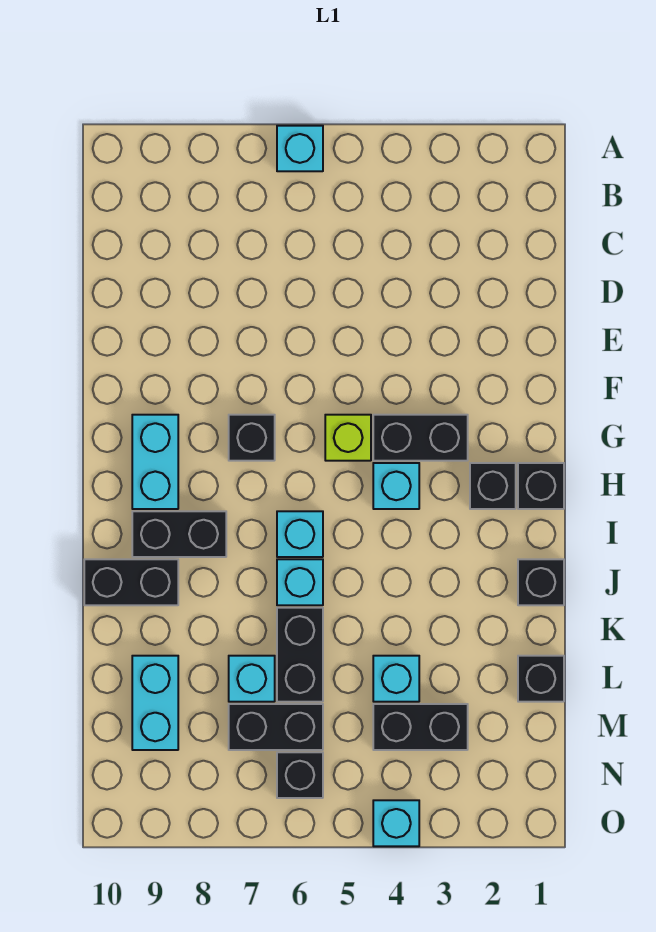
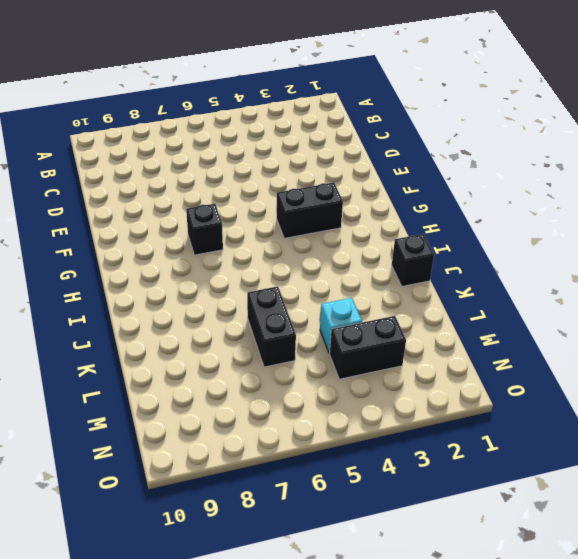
none -> cyan 1x1 brick [277,126,323,171]
none -> lime 1x1 brick [325,415,371,461]
none -> cyan 1x2 brick [132,415,178,509]

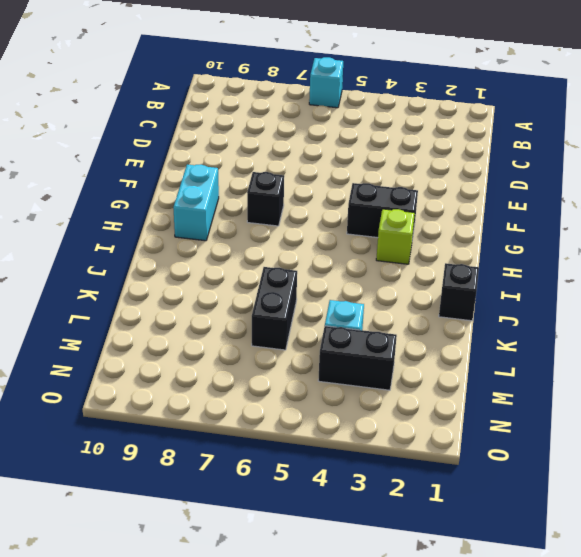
lime 1x1 brick [376,209,415,264] -> lime 1x1 brick moved to [325,415,371,461]
none -> black 1x1 brick [518,463,564,509]
none -> black 1x1 brick [470,463,516,509]
none -> cyan 1x1 brick [373,463,419,509]

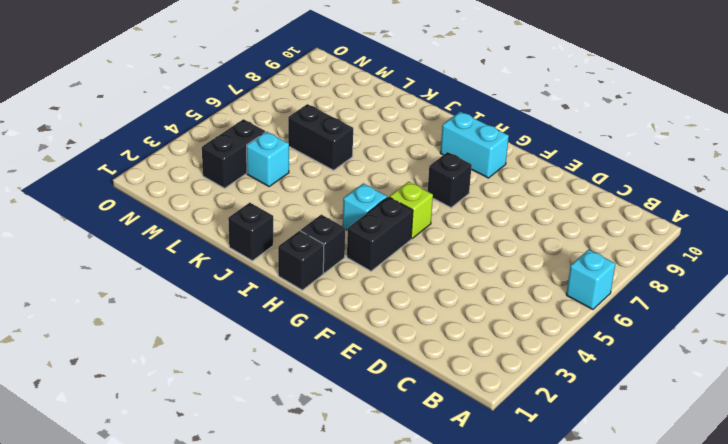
none -> cyan 1x1 brick [277,511,323,557]
none -> black 1x2 brick [132,511,226,557]
none -> cyan 1x1 brick [277,559,323,605]

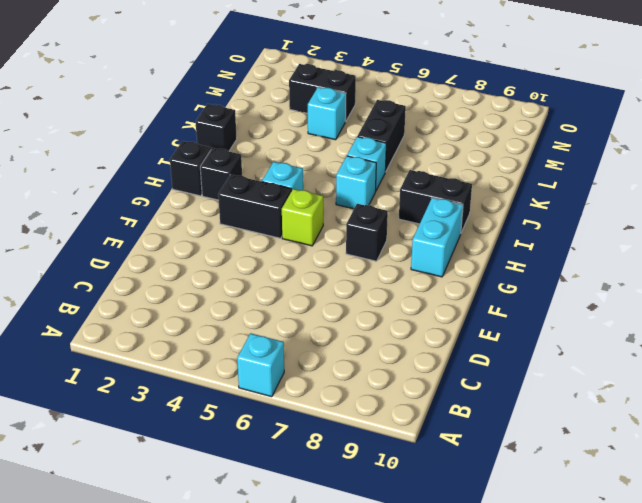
none -> black 1x2 brick [84,559,178,605]
none -> black 1x1 brick [518,656,564,702]
none -> cyan 1x1 brick [229,656,275,702]

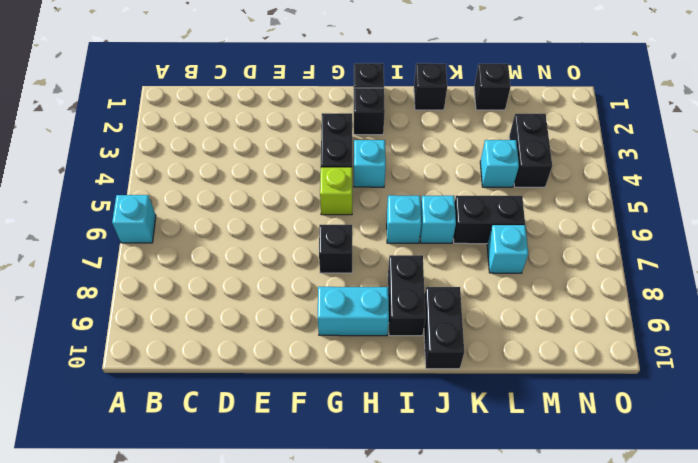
none -> cyan 1x2 brick [132,656,178,750]
none -> black 1x2 brick [229,704,323,750]
none -> black 1x1 brick [277,752,323,798]

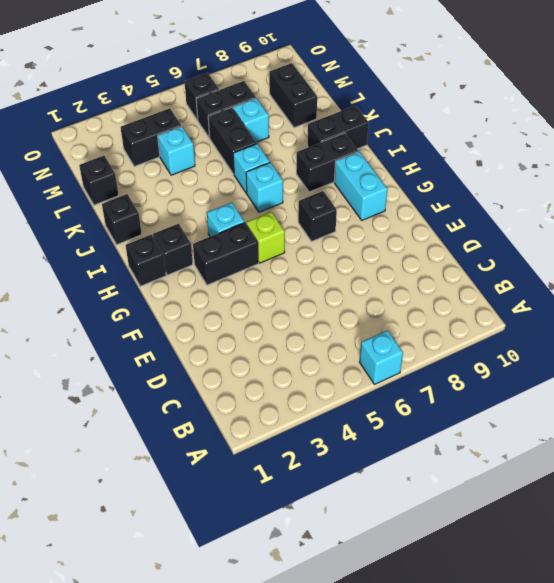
black 1x2 brick [269,63,317,128] -> cyan 1x2 brick [132,656,178,750]
none -> cyan 1x1 brick [373,800,419,846]

